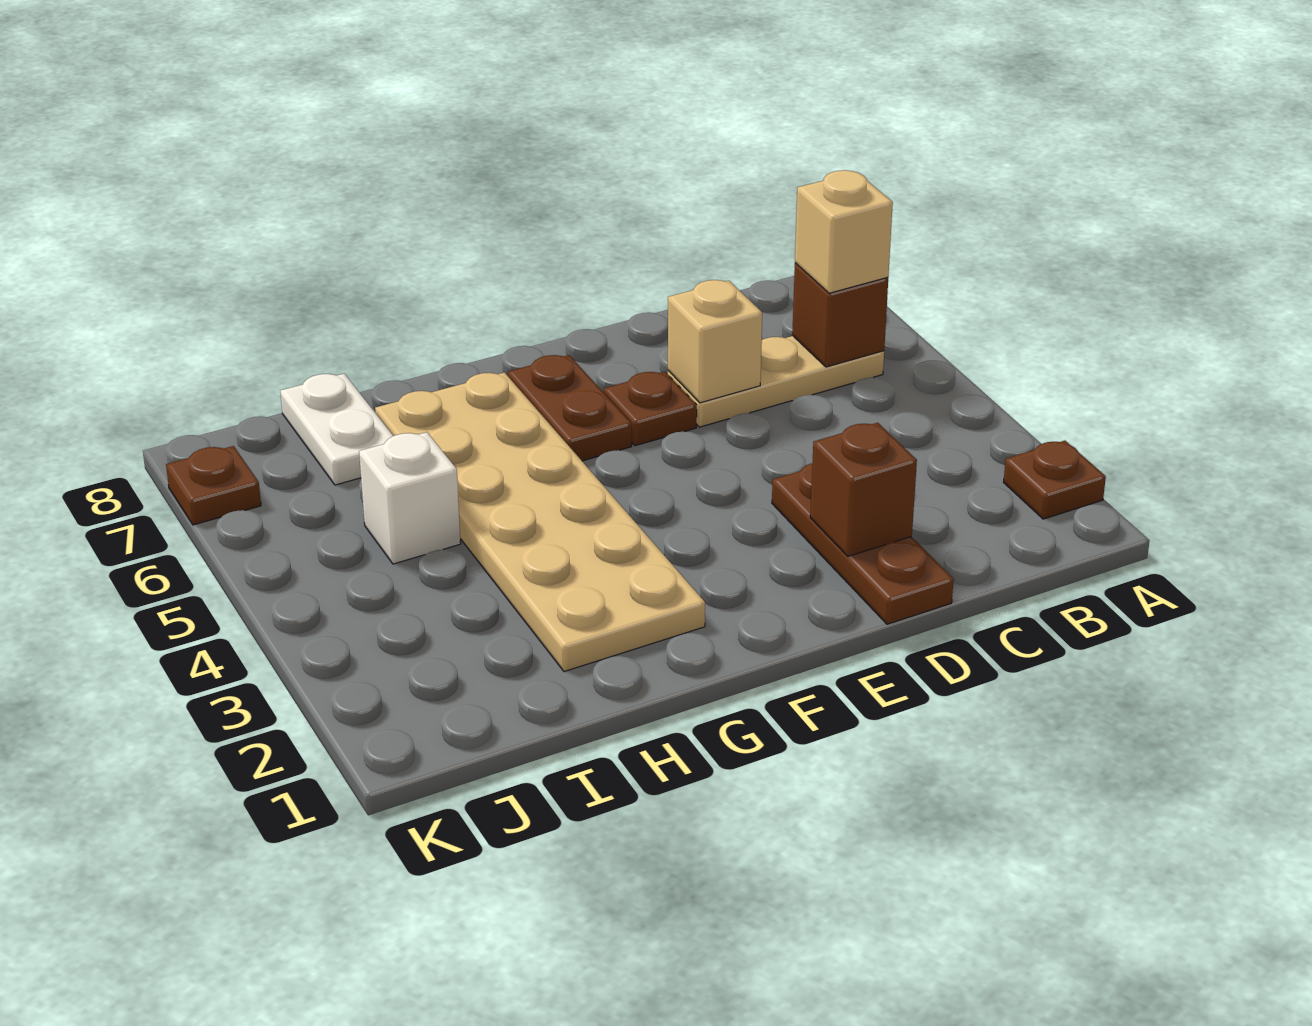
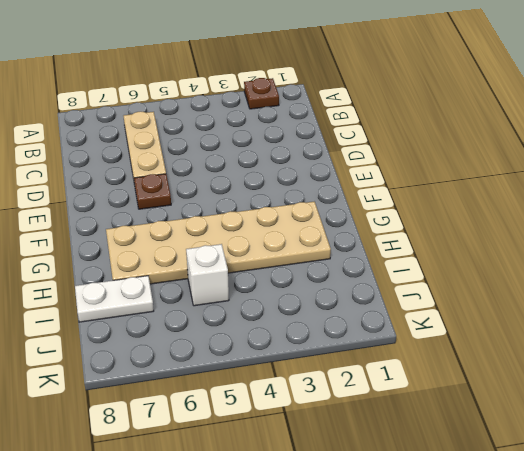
none -> brown 1x3 plate [772,464,954,624]
none -> brown 1x2 plate [508,355,632,461]
none -> brown 1x1 plate [166,446,261,525]

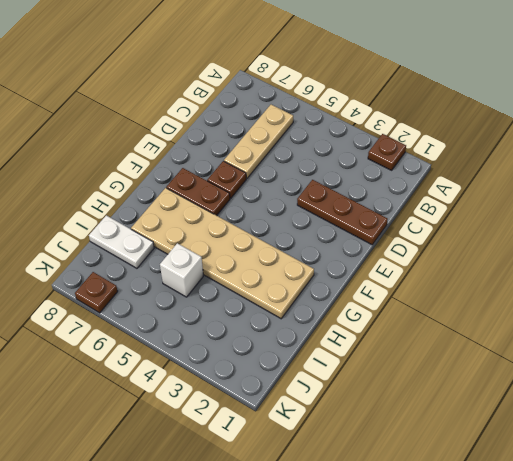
none -> brown 1x1 brick [792,263,888,367]
none -> brown 1x1 brick [810,423,917,556]
none -> tan 1x1 brick [668,280,762,403]

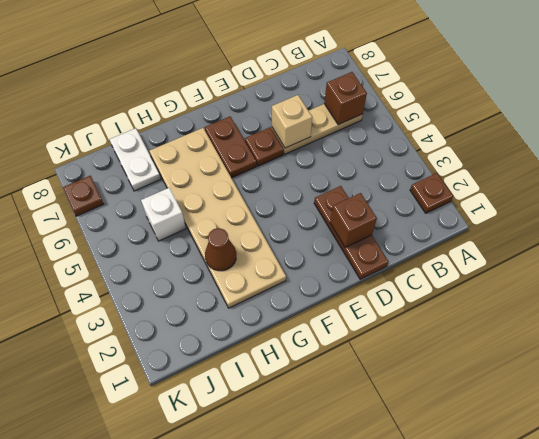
brown 1x1 cone [205,228,236,271] -> none
none -> tan 1x1 brick [795,170,893,293]

